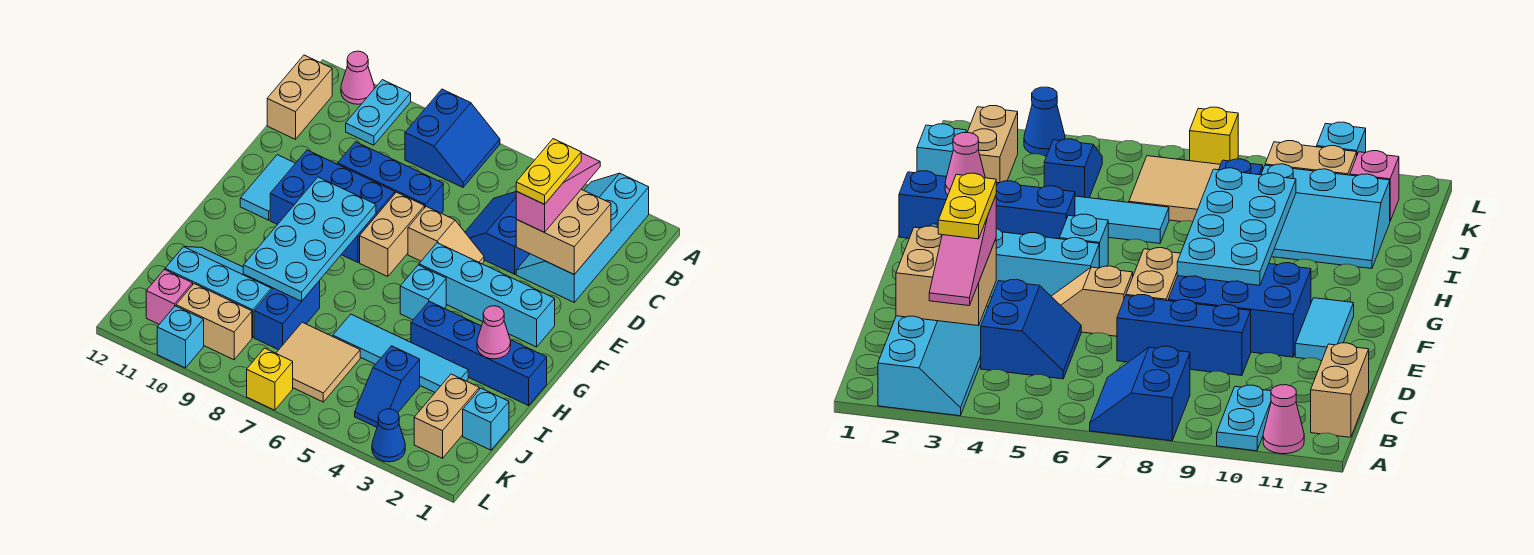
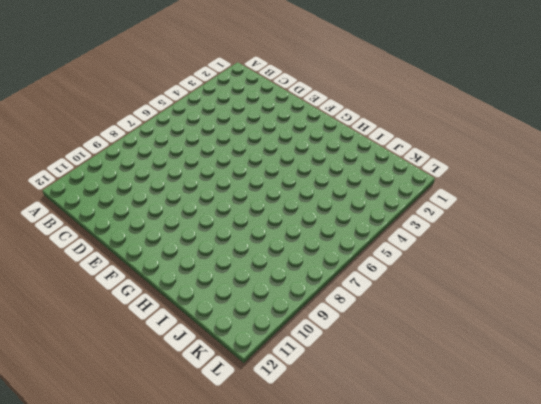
none -> cyan 2x4 slope [516,173,649,302]
none -> blue 2x2 slope [405,89,500,187]
none -> cyan 1x2 plate [346,80,411,145]
none -> pink 1x1 cone [341,51,374,104]

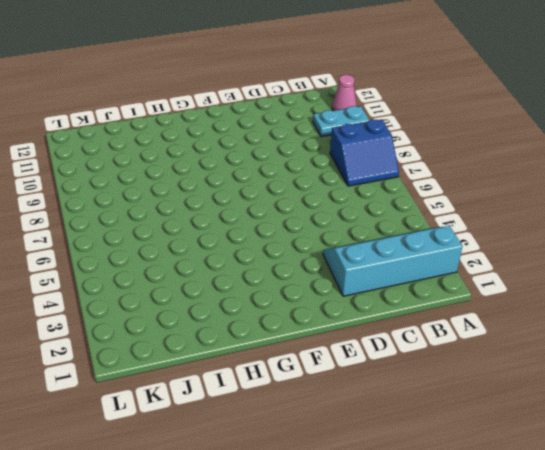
none -> tan 1x2 brick [267,55,332,139]
none -> blue 2x2 slope [465,192,530,274]
none -> blue 1x3 brick [338,142,443,213]
none -> tan 1x2 slope [408,206,484,264]

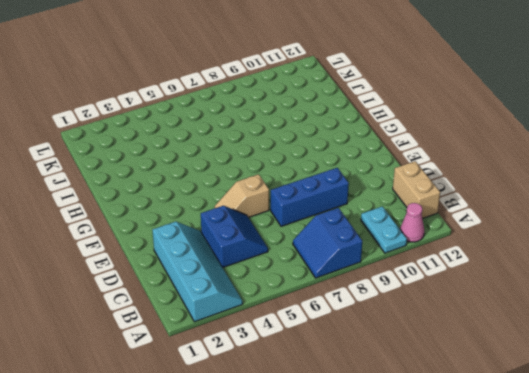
none -> tan 1x2 brick [360,192,425,277]
none -> blue 2x3 brick [270,150,395,262]
none -> cyan 1x2 tile [240,155,295,220]
none -> cyan 1x4 brick [419,243,555,347]

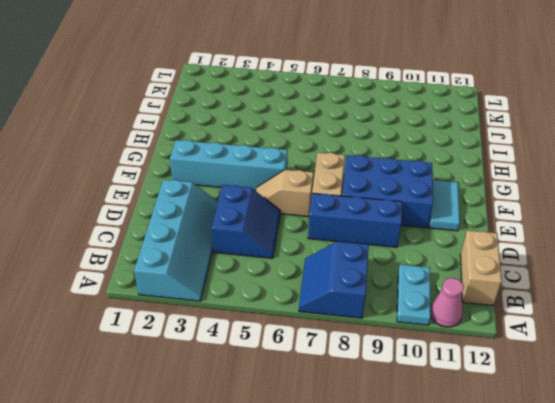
none -> cyan 1x1 brick [400,265,446,320]
none -> blue 1x4 brick [411,301,547,406]
none -> cyan 1x4 tile [333,314,468,392]
none -> blue 1x2 brick [254,281,320,350]

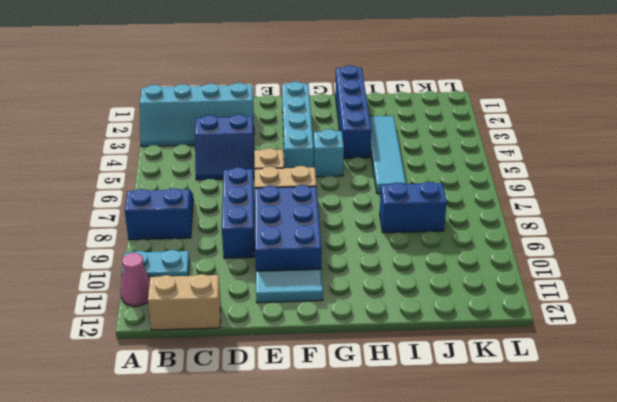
none -> cyan 2x3 slope [165,247,273,337]
none -> cyan 1x1 brick [463,388,509,450]
none -> tan 1x2 brick [414,374,479,458]
none -> blue 1x2 slope [355,346,420,427]

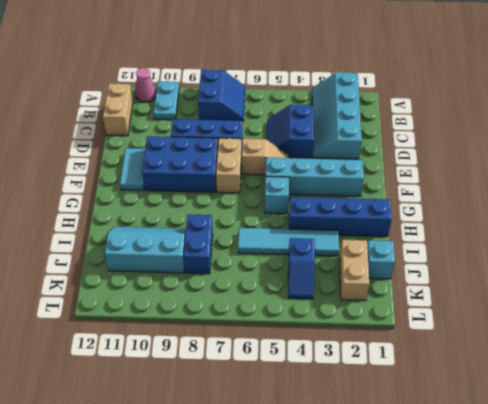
none -> tan 2x2 tile [276,322,360,402]
none -> tan 1x2 brick [176,284,252,360]
none -> pink 1x1 brick [146,270,193,324]
none -> blue 1x1 cone [372,409,405,462]

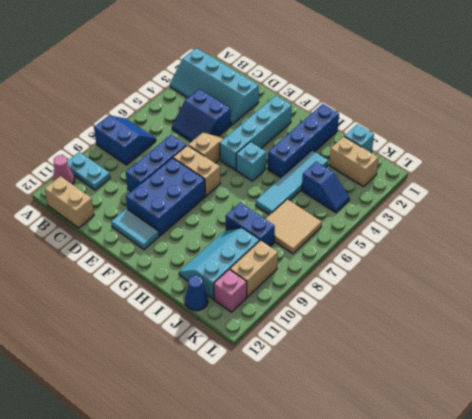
blue 1x1 cone [185,276,208,311] -> blue 1x1 cone moved to [372,409,405,462]
none -> yellow 1x1 brick [247,348,293,410]
none -> cyan 1x1 brick [157,306,204,368]
none -> tan 2x2 brick [516,189,611,274]
none -> cyan 2x4 plate [243,177,376,301]

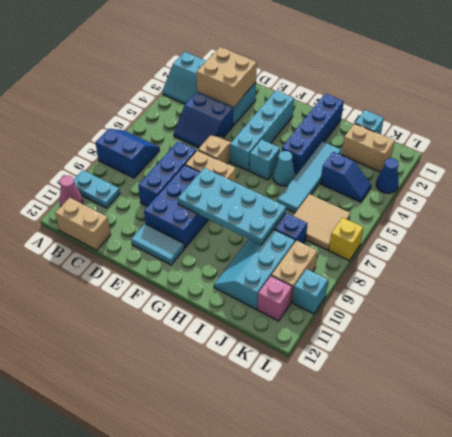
cyan 1x1 cone [273,151,295,186] -> none
none -> pink 1x1 cone [477,306,511,359]
none -> pink 1x3 slope [516,153,600,232]
none -> yellow 1x2 plate [516,139,581,204]

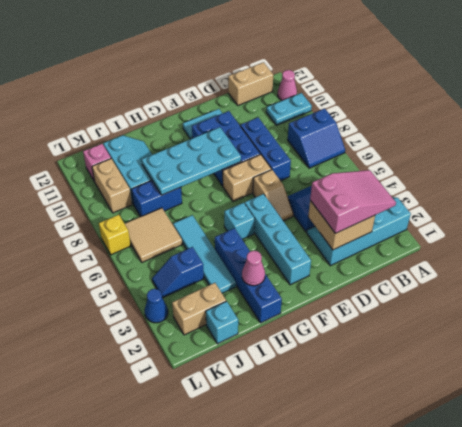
pink 2x3 slope [310,170,396,233] -> pink 1x3 slope [516,153,600,232]
none -> cyan 1x1 brick [157,306,204,368]
none -> yellow 1x2 plate [516,139,581,204]

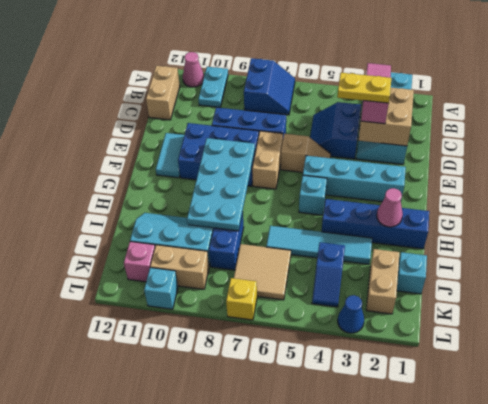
yellow 1x2 plate [337,73,391,103] -> yellow 1x2 plate turned to [516,139,581,204]

